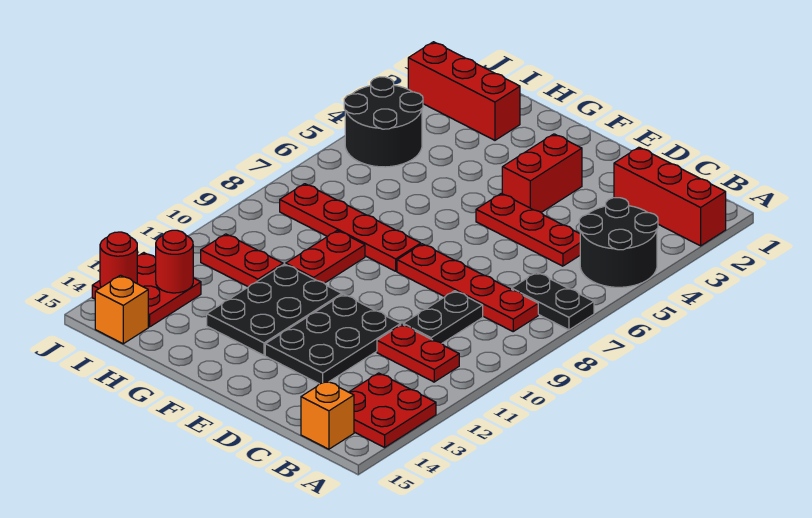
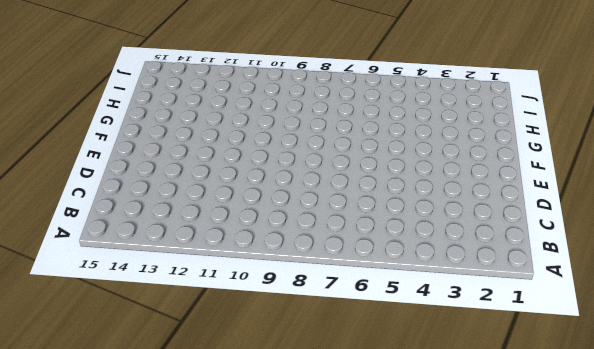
none -> red 1x3 brick [614,147,726,246]
none -> black 2x2 round brick [579,198,658,287]
none -> black 1x2 plate [512,272,594,330]

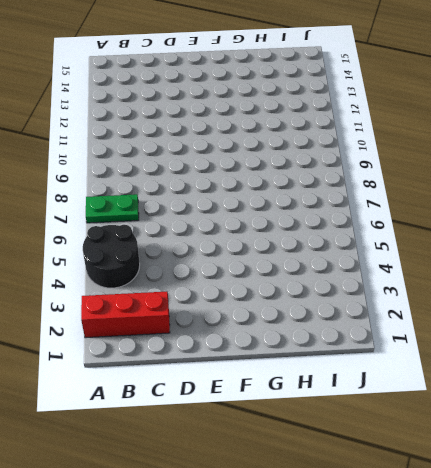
green 1x2 plate [86,194,139,223] -> black 1x2 plate [512,272,594,330]
none -> red 2x2 plate [349,373,436,447]
none -> red 1x4 plate [397,244,538,331]
none -> red 1x2 plate [377,325,459,382]

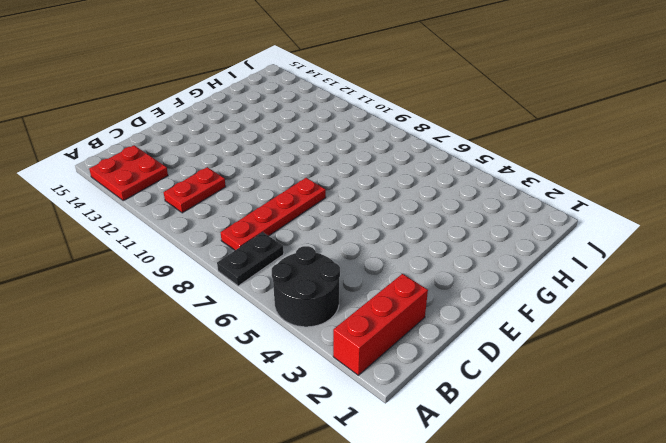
none -> orange 1x1 brick [301,381,354,449]
none -> red 1x3 plate [476,193,580,266]
none -> black 1x2 plate [403,291,483,343]

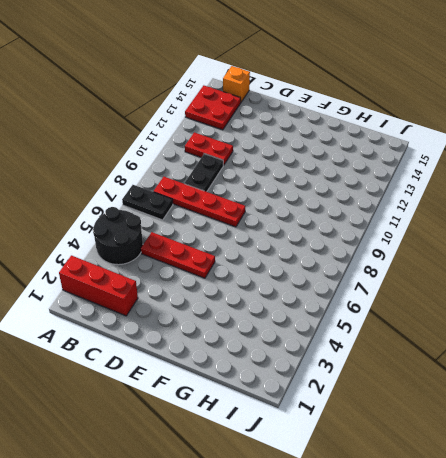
none -> black 2x3 plate [265,294,401,384]
none -> red 1x2 brick [502,134,582,212]
none -> red 1x4 plate [280,184,421,271]

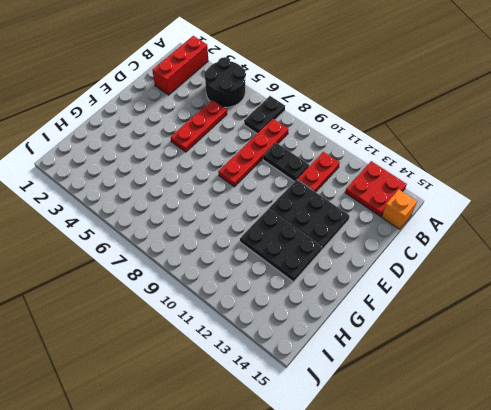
none -> red 1x2 brick [502,134,582,212]
none -> red 1x4 plate [280,184,421,271]
none -> red 1x2 plate [286,231,365,283]

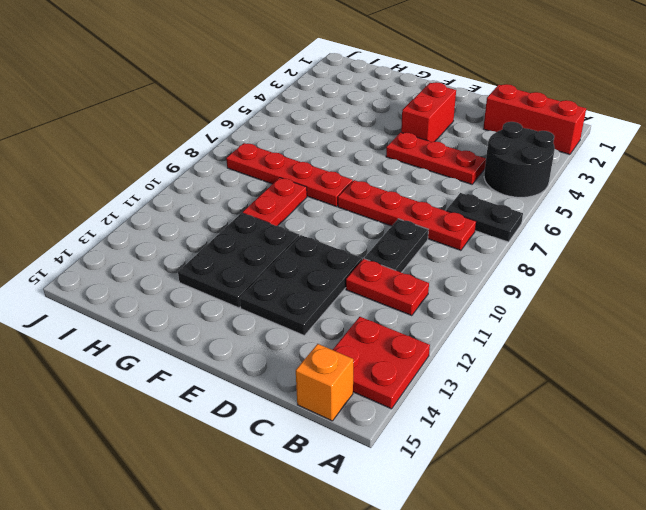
none -> red 1x3 brick [408,42,520,140]
none -> red 1x2 plate [201,234,283,287]
none -> black 2x2 round brick [344,77,423,167]

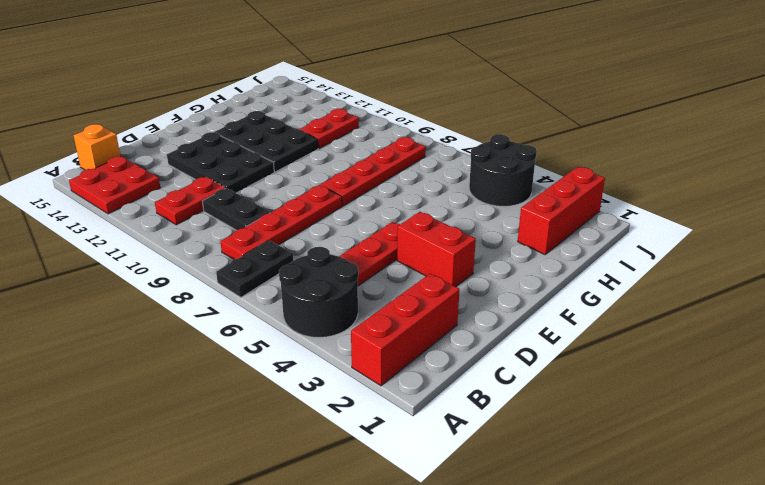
none -> red 1x2 plate [286,231,365,283]
none -> red 2x2 plate [92,253,201,327]
none -> orange 1x1 brick [95,275,148,344]

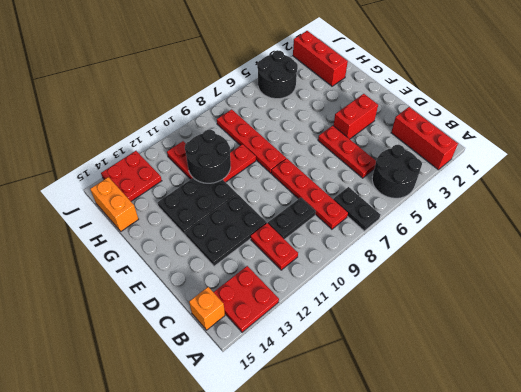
black 2x2 round brick [185,130,231,183] -> none
orange 1x2 brick [90,177,139,231] -> orange 1x1 brick [95,275,148,344]
none -> red 1x1 round brick [156,230,193,293]
none -> red 1x1 round brick [100,232,137,287]

